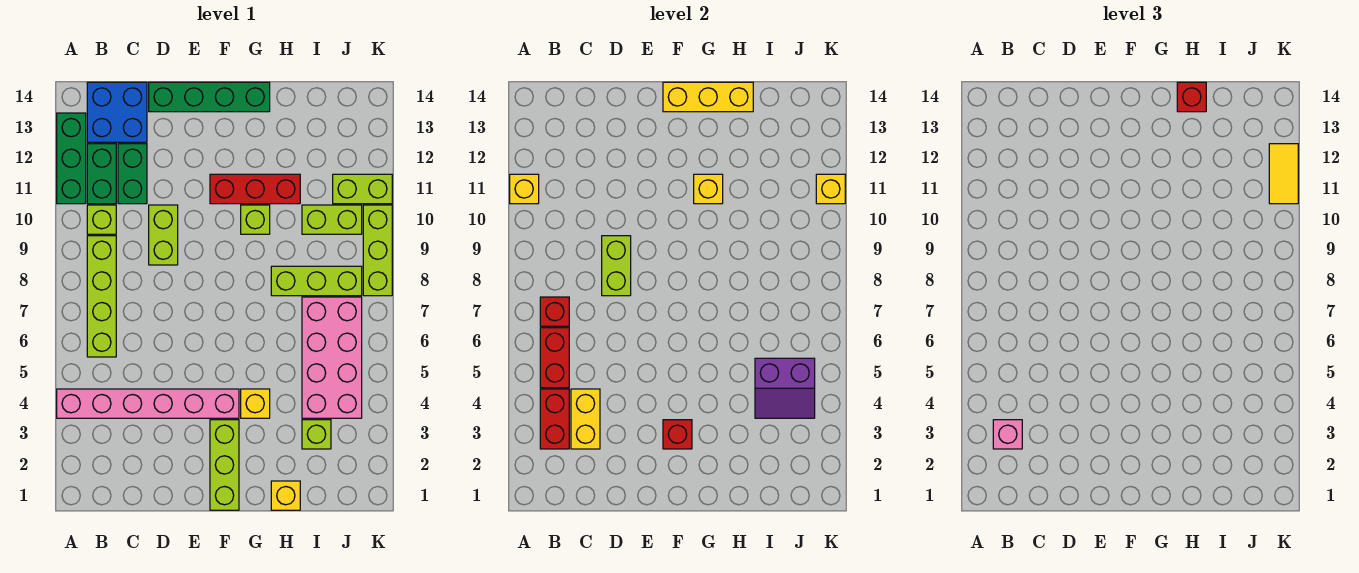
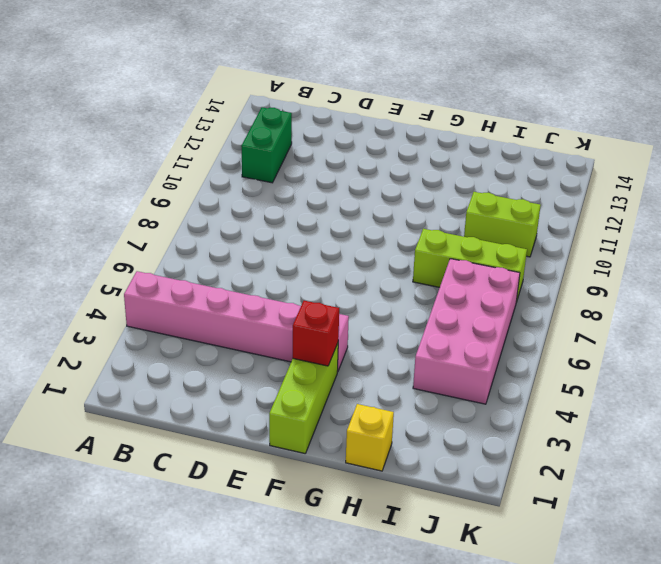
none -> green 1x3 brick [57,113,86,204]
none -> lime 1x4 brick [87,236,116,357]
none -> lime 1x1 brick [87,205,116,234]
none -> blue 2x2 brick [87,82,147,142]

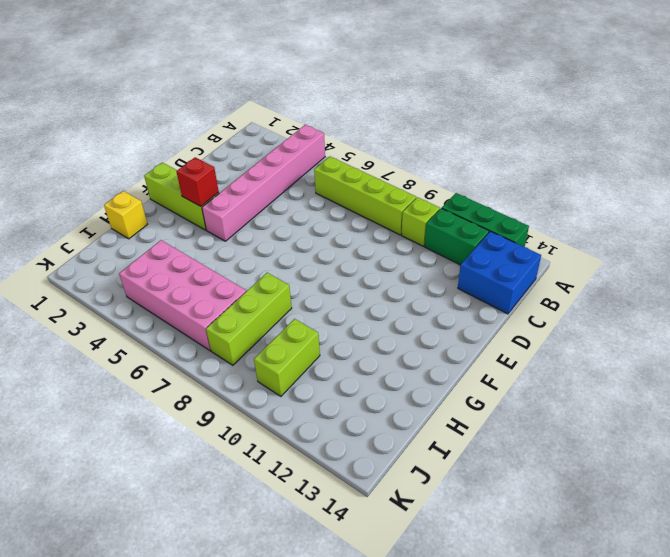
none -> green 1x2 brick [118,144,147,204]
none -> lime 1x2 brick [149,205,178,265]
none -> green 1x4 brick [149,82,270,112]
none -> red 1x3 brick [210,174,300,204]

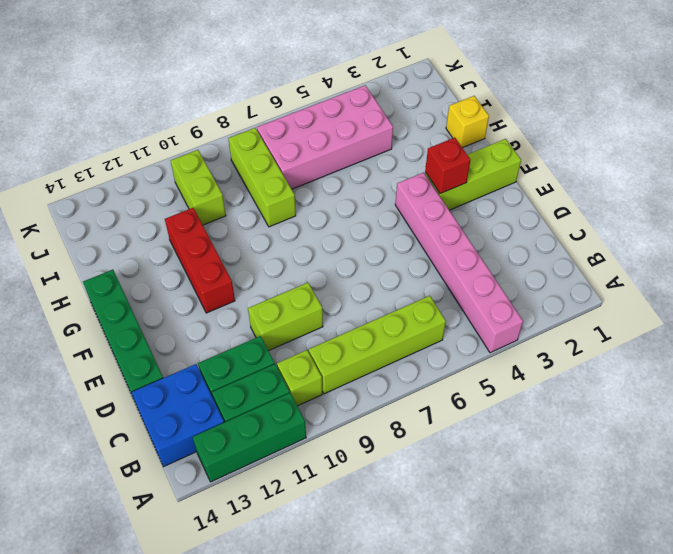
none -> yellow 1x1 brick [241,389,270,418]
none -> lime 1x1 brick [241,205,270,234]
none -> lime 1x1 brick [302,420,331,449]
none -> lime 1x2 brick [333,174,392,204]

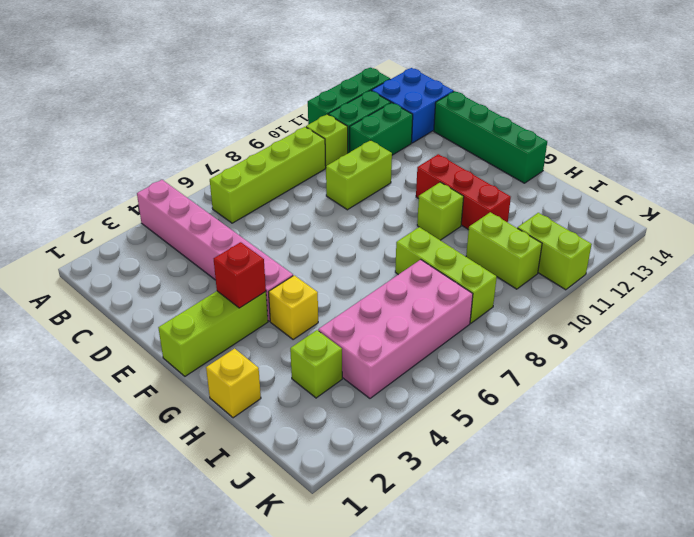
none -> lime 1x3 brick [363,205,392,296]
none -> yellow 1x1 brick [510,174,539,204]
none -> red 1x2 brick [540,389,569,449]
none -> red 1x2 brick [540,328,569,388]

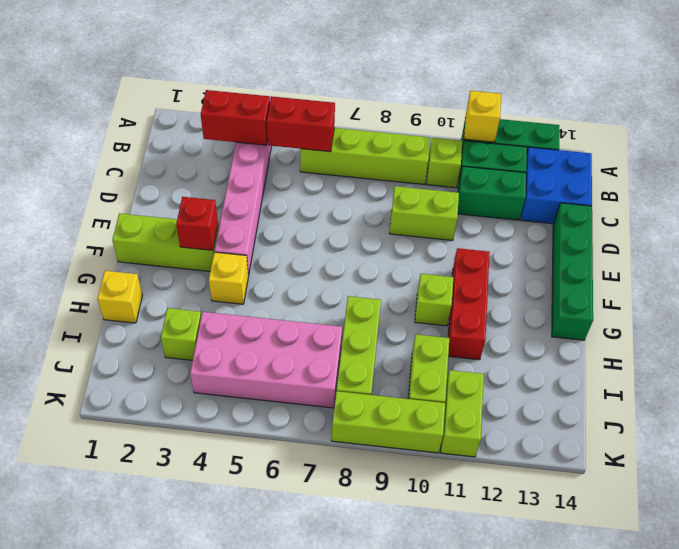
none -> red 1x1 brick [540,297,569,326]
none -> yellow 1x2 brick [571,389,600,449]
none -> lime 1x2 brick [602,236,631,296]
none -> yellow 1x3 brick [663,82,753,112]

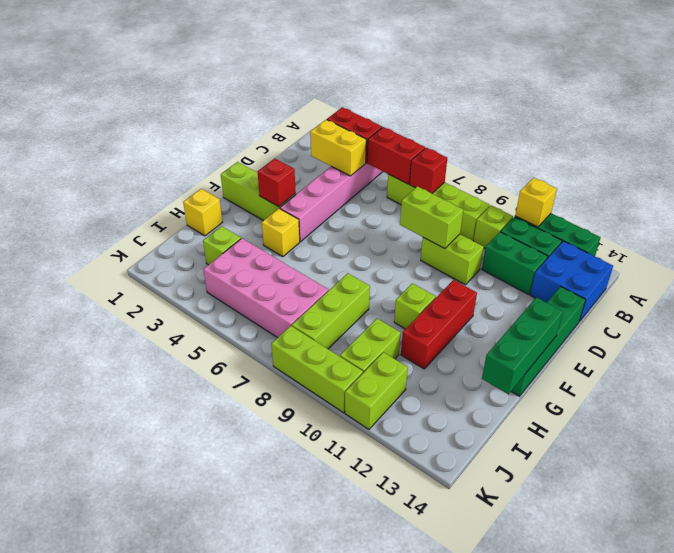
green 1x3 brick [482,298,563,394] -> yellow 1x3 brick [663,82,753,112]
none -> yellow 1x1 brick [694,174,723,204]
none -> purple 2x2 slope [755,358,815,418]
none -> yellow 1x1 brick [816,174,845,204]
none -> pink 1x1 brick [993,420,1022,449]

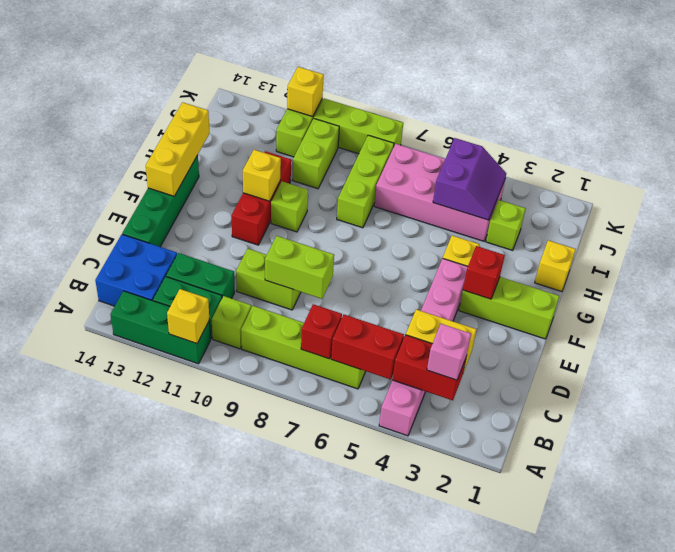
none -> red 1x1 brick [1177,82,1206,112]
none -> yellow 1x2 tile [1269,144,1298,204]

